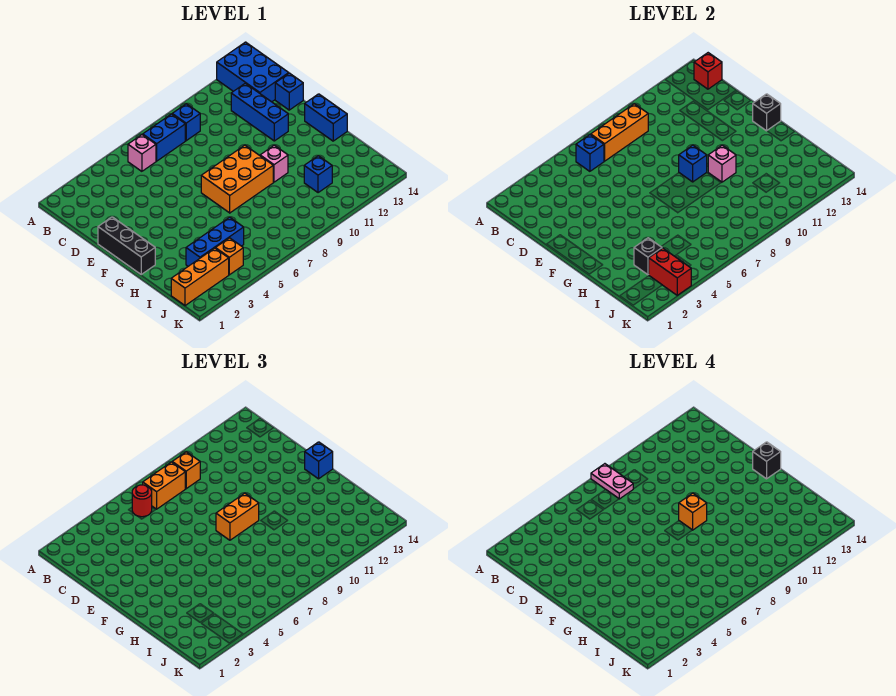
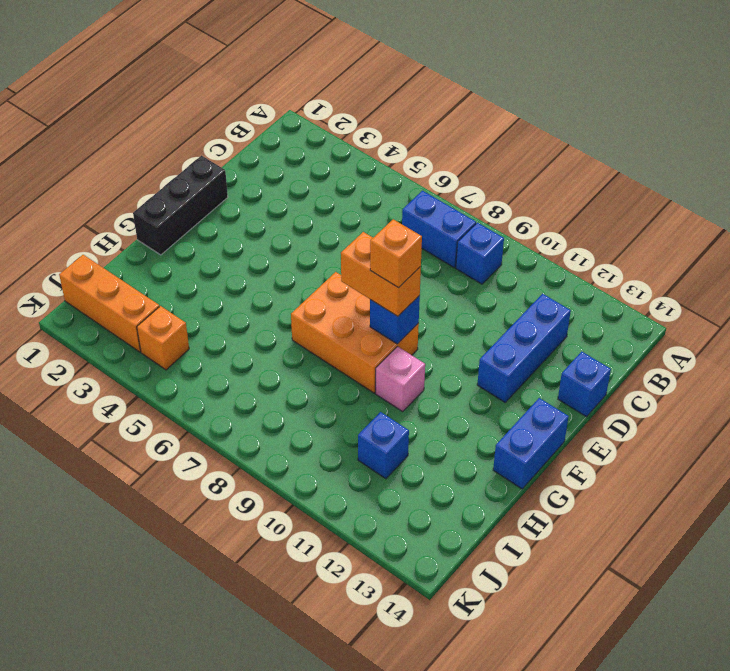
none -> blue 2x3 brick [217,42,289,102]
none -> pink 1x1 brick [128,135,156,171]
none -> blue 1x3 brick [186,217,244,266]
none -> blue 1x1 brick [576,135,604,171]

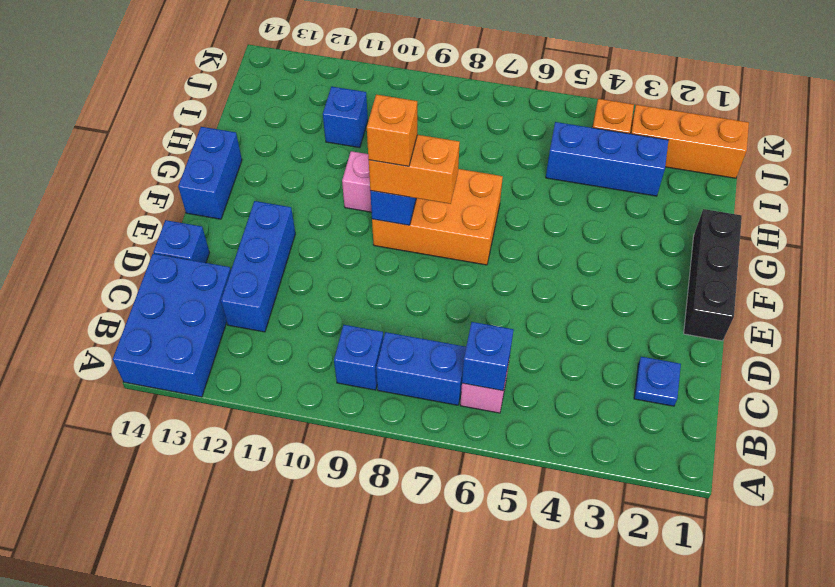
blue 1x1 plate [634,357,681,406] -> none
none -> orange 1x3 brick [591,104,648,161]
none -> red 1x1 brick [694,53,722,89]
none -> black 1x1 brick [753,94,781,131]
none -> pink 1x1 brick [708,145,736,182]

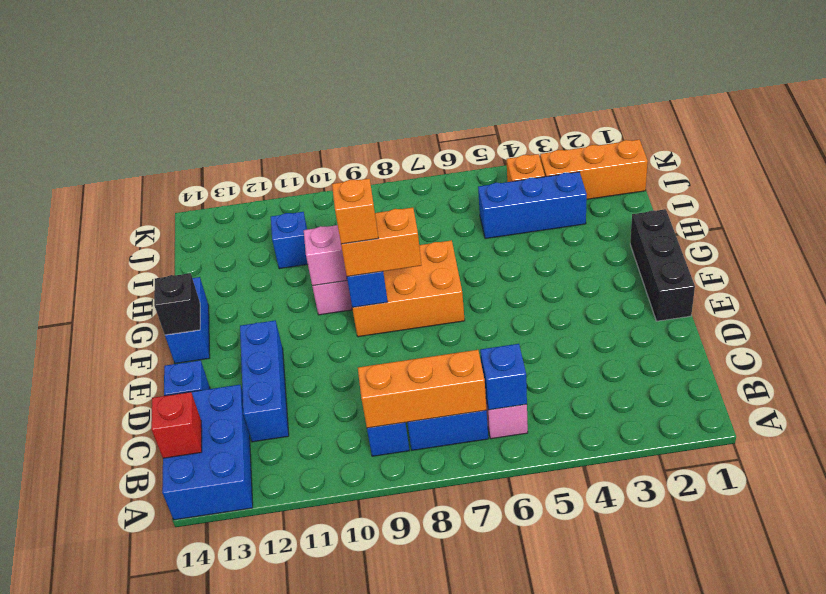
none -> black 1x1 brick [634,238,662,275]
none -> red 1x2 brick [649,248,691,295]
none -> red 1x1 round brick [132,485,152,517]
none -> orange 1x2 brick [143,462,185,509]

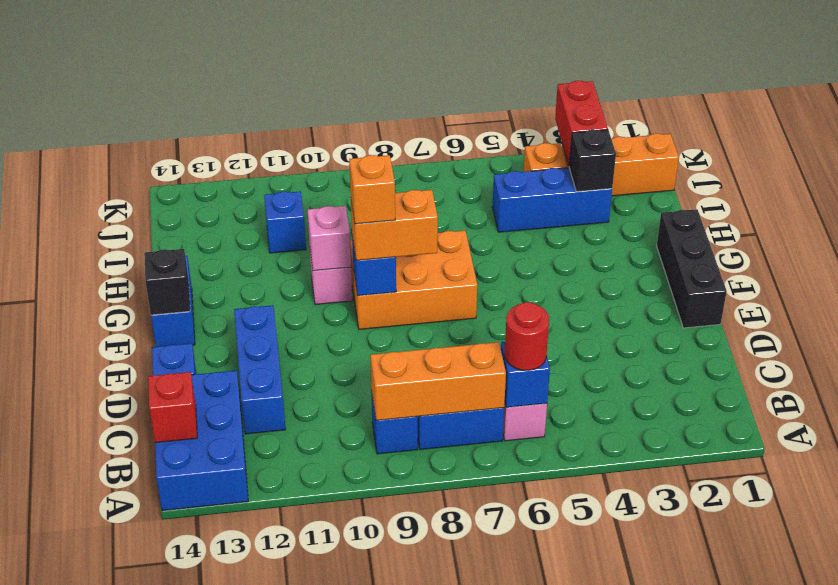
none -> orange 1x2 brick [143,462,185,509]
none -> orange 1x1 brick [172,452,200,489]
none -> blue 1x1 brick [305,442,333,479]
none -> pink 1x2 plate [591,464,633,499]

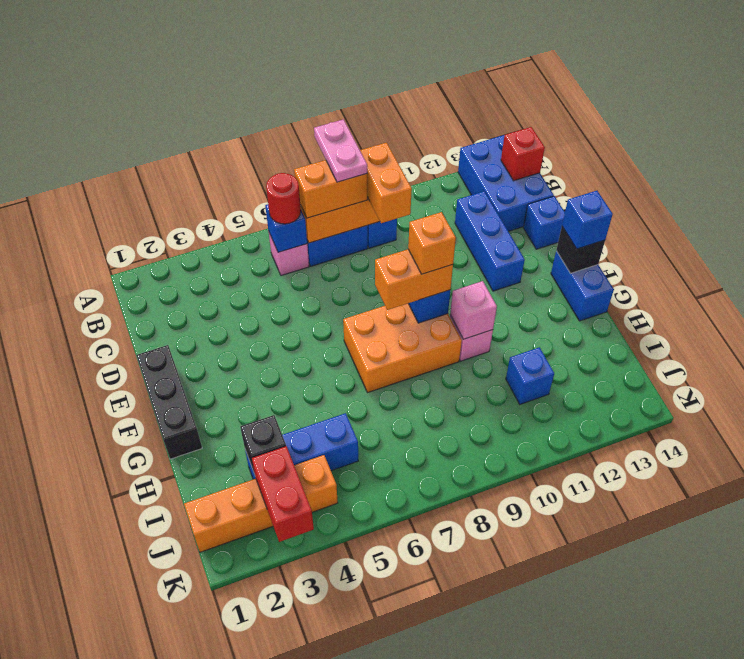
orange 1x2 brick [360,143,412,223] -> orange 1x1 brick [172,452,200,489]
none -> black 1x1 brick [753,442,781,479]

